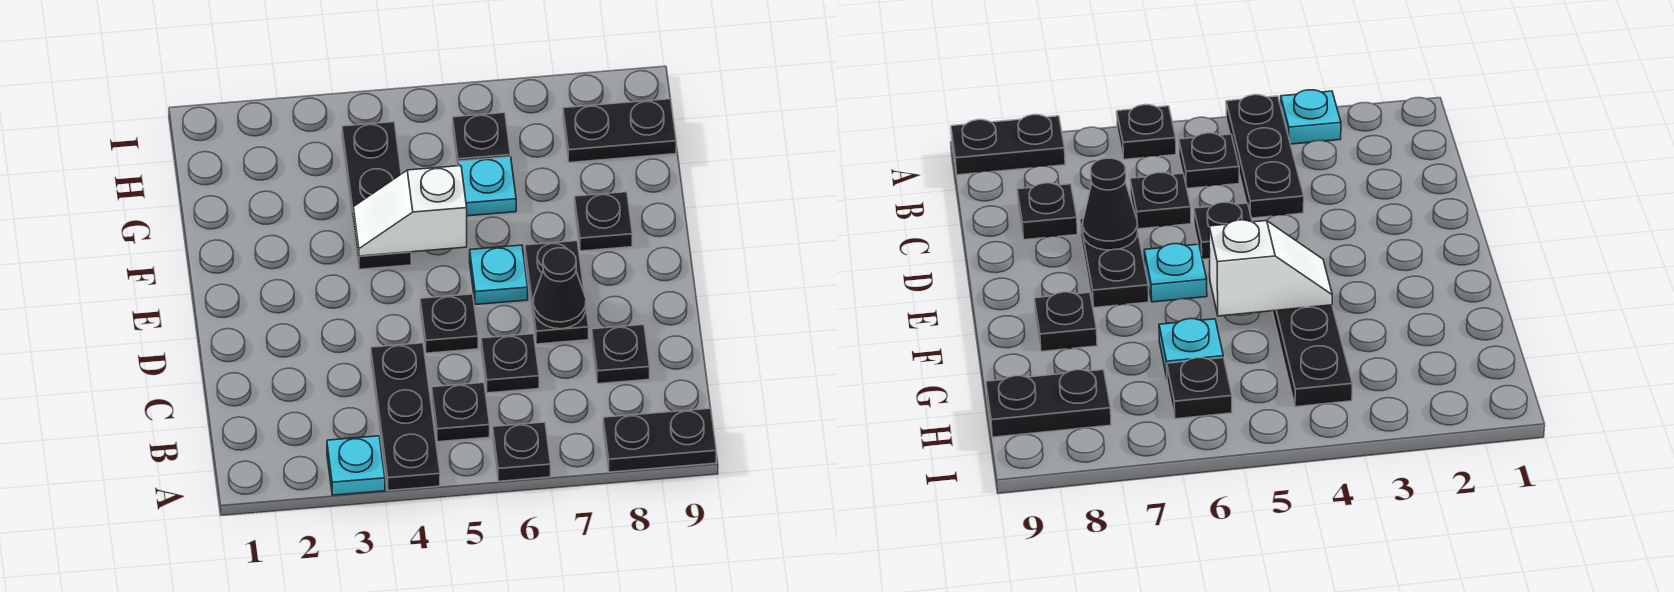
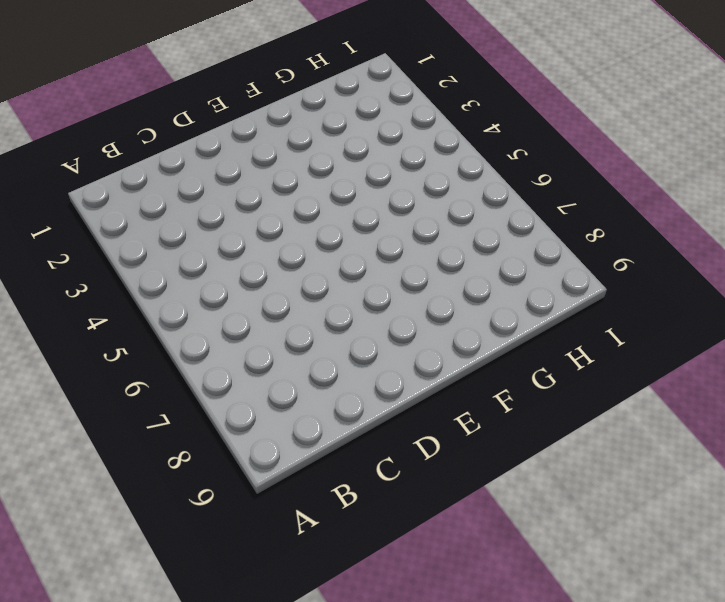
none -> cyan 1x1 plate [327,436,385,495]
none -> black 1x3 plate [371,343,440,491]
none -> black 1x1 plate [493,422,551,481]

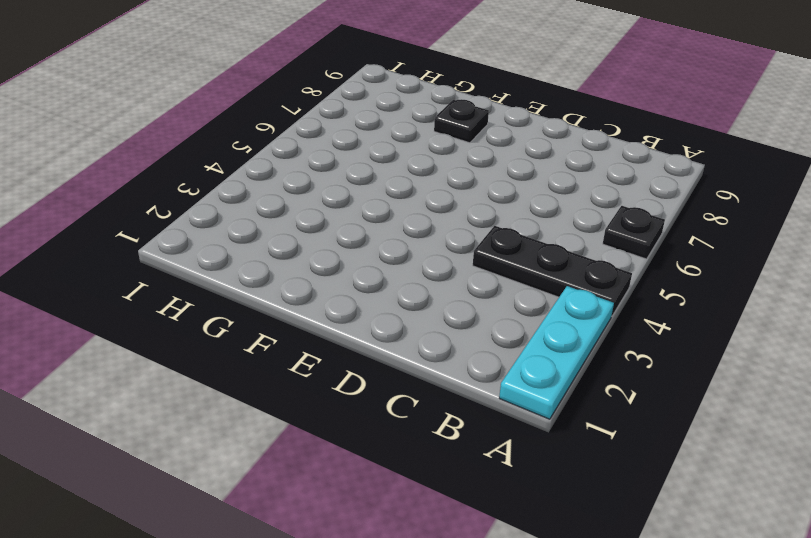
cyan 1x3 plate [499,286,614,419] -> cyan 1x1 plate [327,436,385,495]
none -> black 1x2 plate [603,408,716,472]
none -> black 1x1 plate [432,383,490,442]
none -> black 1x1 plate [481,334,539,393]

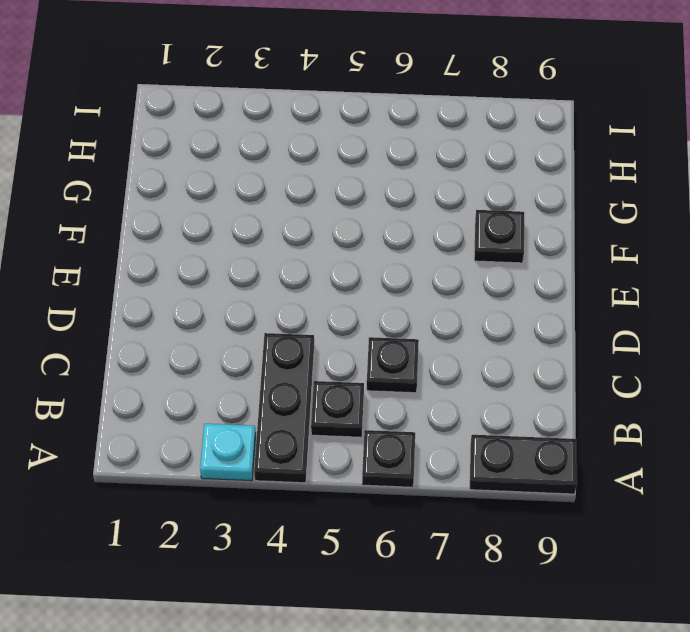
none -> black 1x1 plate [592,324,650,384]
none -> black 1x1 plate [420,294,478,353]
none -> black 1x2 plate [525,241,589,344]

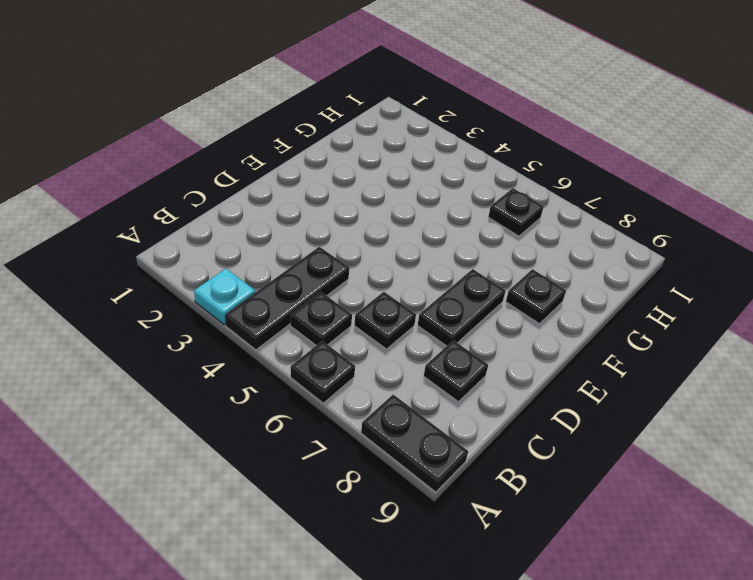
none -> black 1x1 plate [420,294,478,353]
none -> cyan 1x1 plate [470,245,528,305]
none -> black 1x3 plate [342,122,411,269]

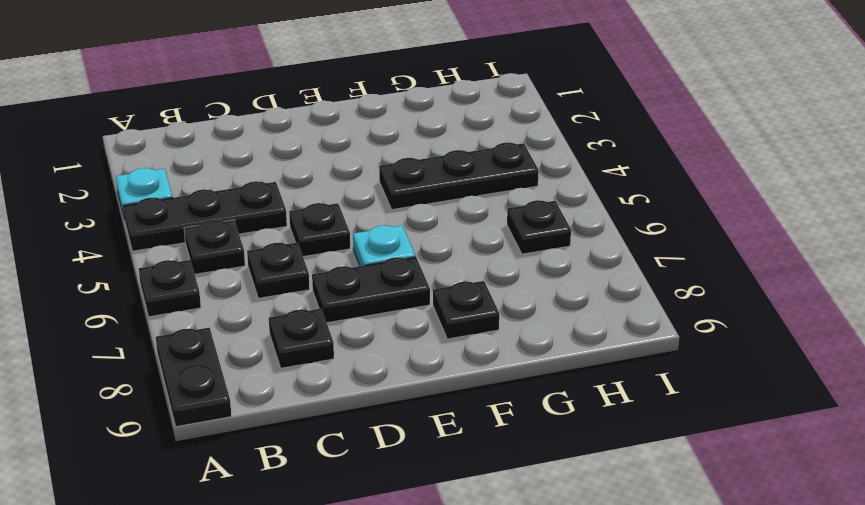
none -> cyan 1x1 plate [458,157,516,216]
none -> black 1x2 plate [563,99,676,163]
none -> black 1x1 cone [533,248,586,329]

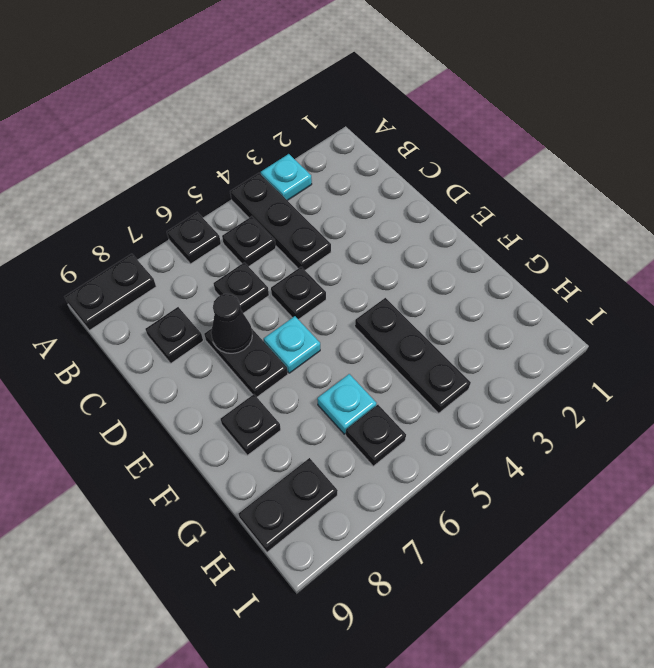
none -> white 1x2 slope [353,165,467,256]

